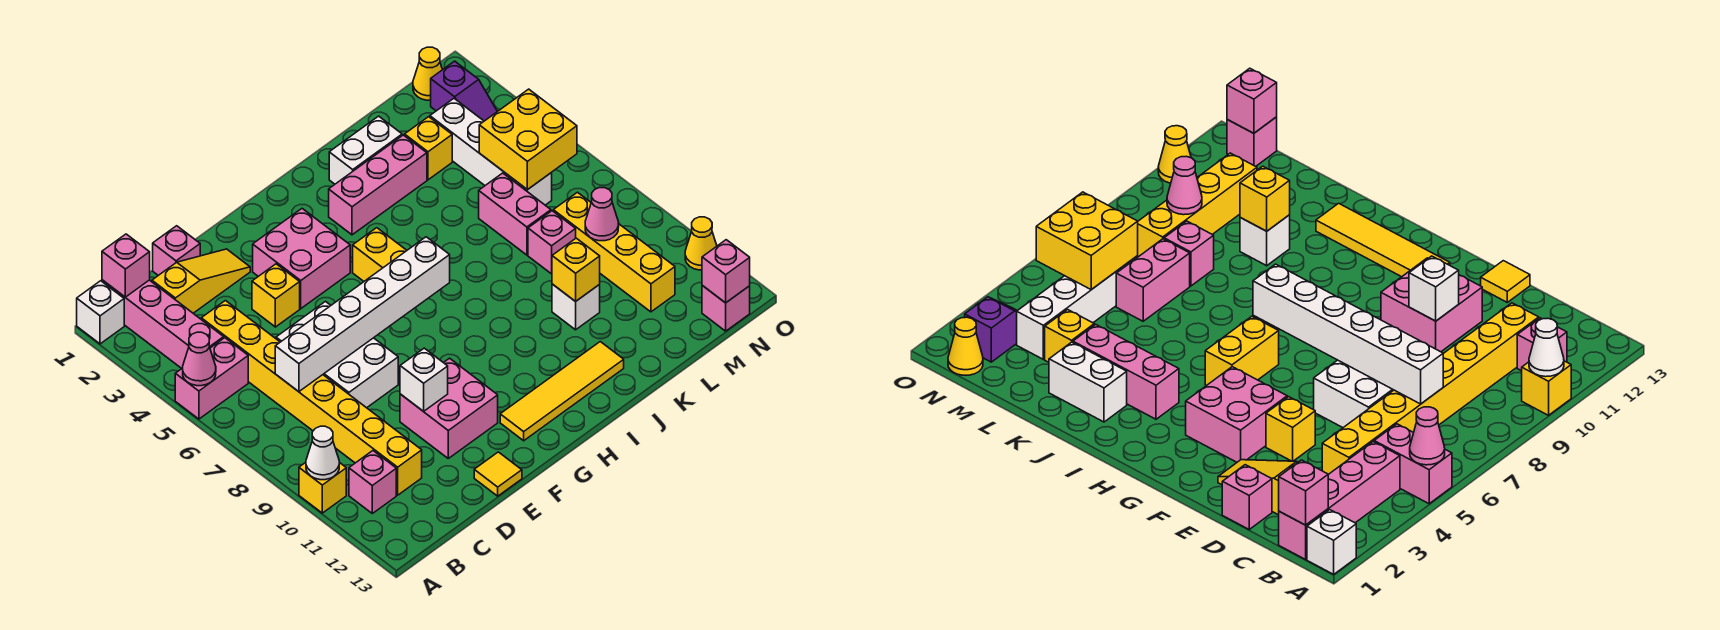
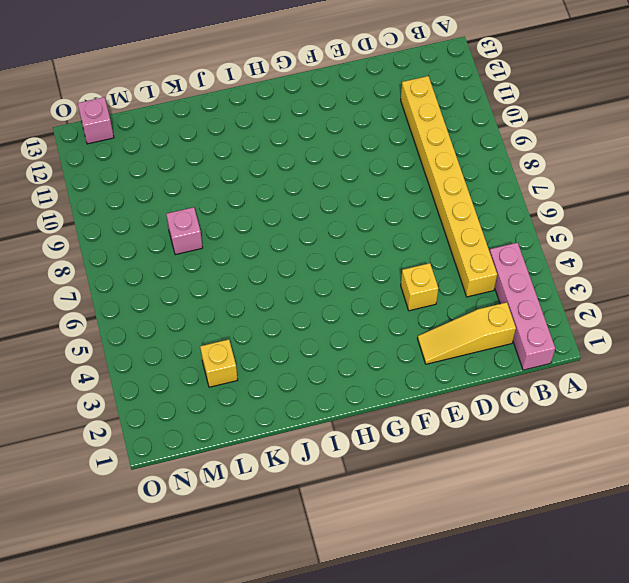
none -> white 1x1 brick [77,281,124,344]
none -> pink 1x2 brick [175,338,248,419]
none -> yellow 1x1 brick [299,462,346,513]
none -> pink 1x1 brick [349,451,396,513]

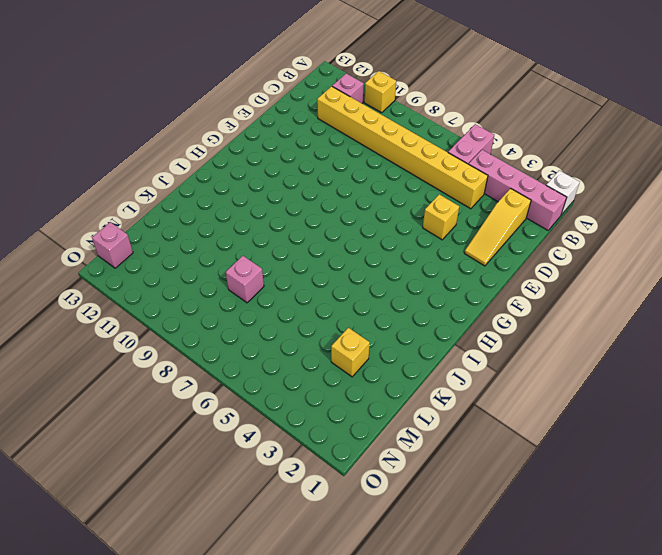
none -> pink 1x1 brick [153,226,200,275]
none -> white 2x3 brick [276,302,398,408]
none -> pink 2x2 brick [400,358,498,458]
none -> yellow 1x1 tile [474,452,522,496]

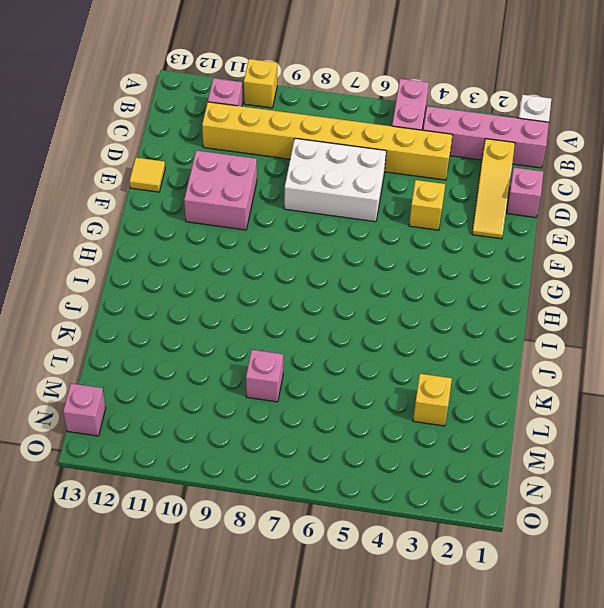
none -> pink 2x2 brick [253,209,350,309]
none -> yellow 1x4 tile [500,342,624,441]
none -> yellow 1x2 brick [353,228,407,281]
none -> pink 1x3 brick [329,135,427,235]

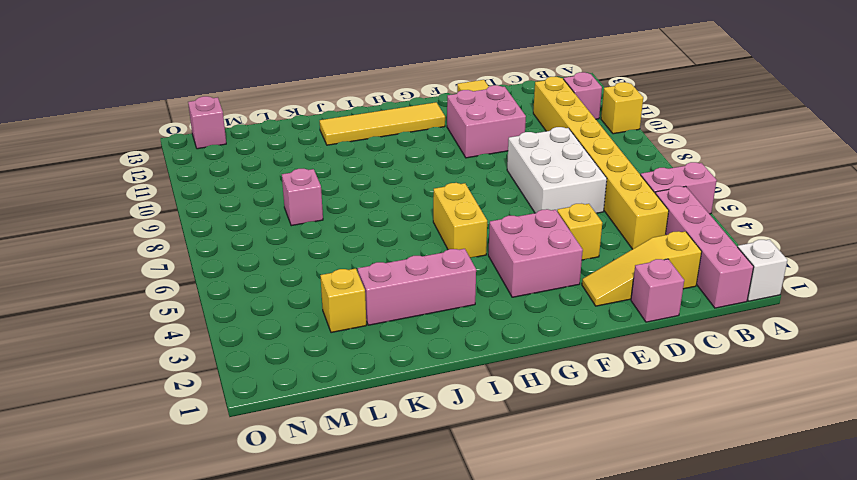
none -> white 1x2 brick [329,116,402,184]
none -> white 1x1 brick [552,284,600,330]
none -> pink 1x2 brick [479,173,551,255]
none -> white 1x4 brick [430,99,552,205]

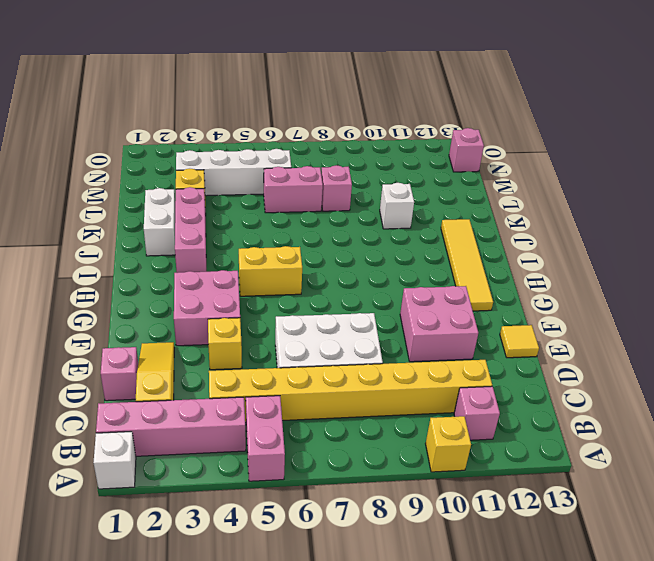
none -> yellow 1x4 brick [553,192,675,312]
none -> yellow 1x1 cone [413,47,442,100]
none -> purple 1x2 slope [431,61,497,121]
none -> yellow 1x1 cone [685,217,717,270]

